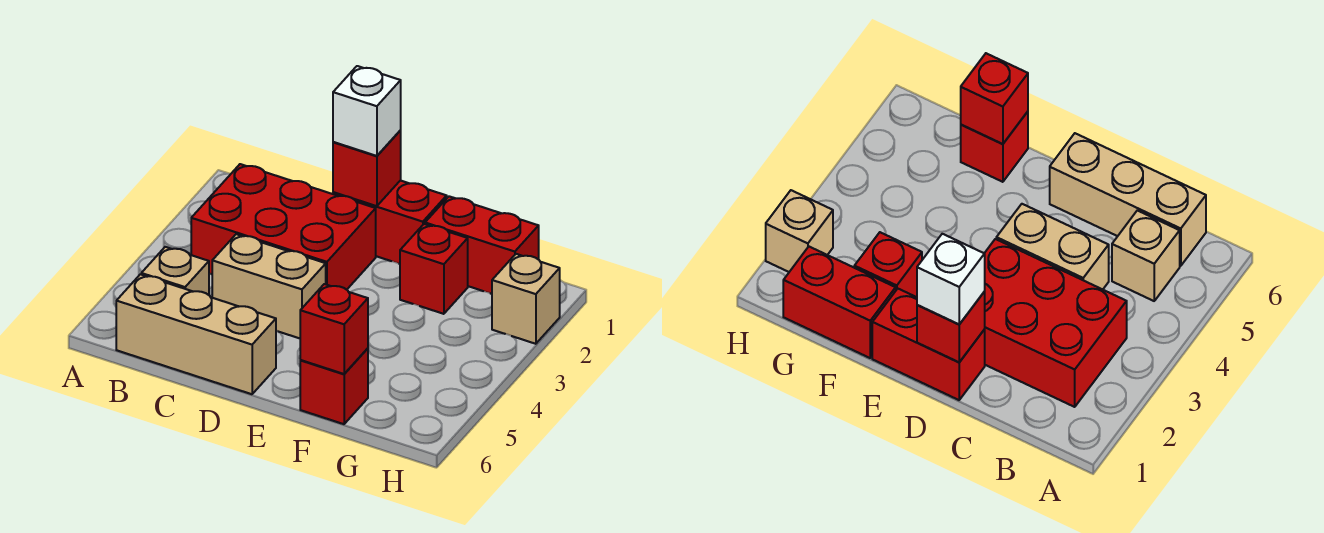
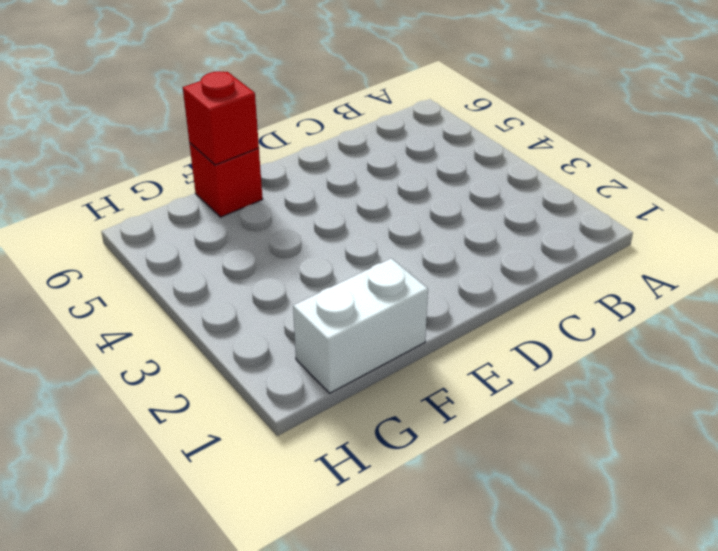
white 1x2 brick [293,258,428,393] -> red 1x2 brick [425,196,539,294]
none -> red 2x3 brick [191,164,376,290]
none -> tan 1x1 brick [141,247,209,295]
none -> tan 1x3 brick [116,274,276,394]

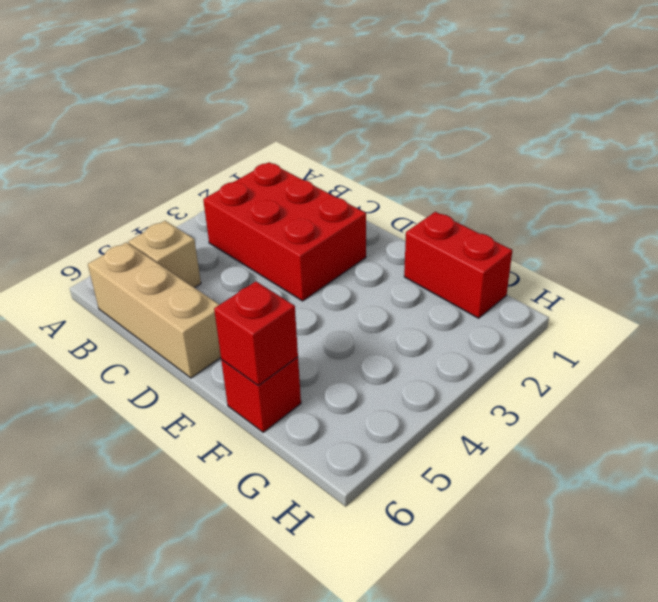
none -> tan 1x2 brick [212,234,326,338]
none -> red 1x2 brick [333,180,447,264]
none -> red 1x1 brick [400,224,468,314]

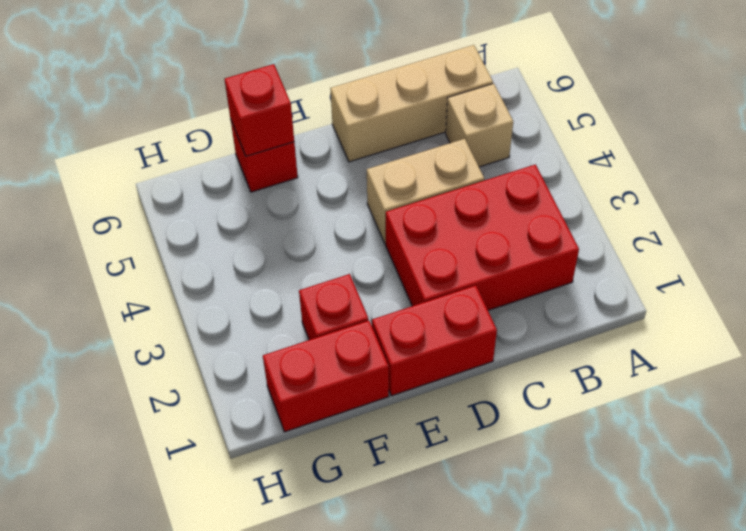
none -> tan 1x1 brick [492,254,560,344]
none -> red 1x1 brick [333,131,401,206]
none -> white 1x1 brick [333,66,401,156]

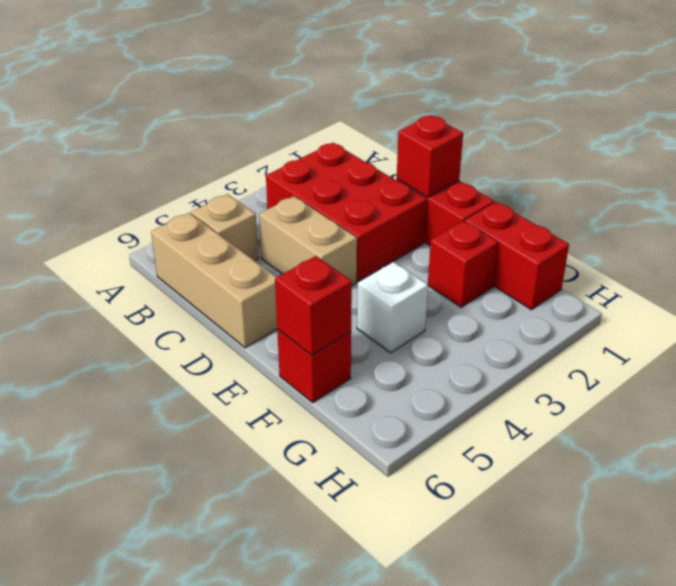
white 1x1 brick [357,262,428,353] -> white 1x1 brick moved to [333,66,401,156]
none -> tan 1x1 brick [492,254,560,344]

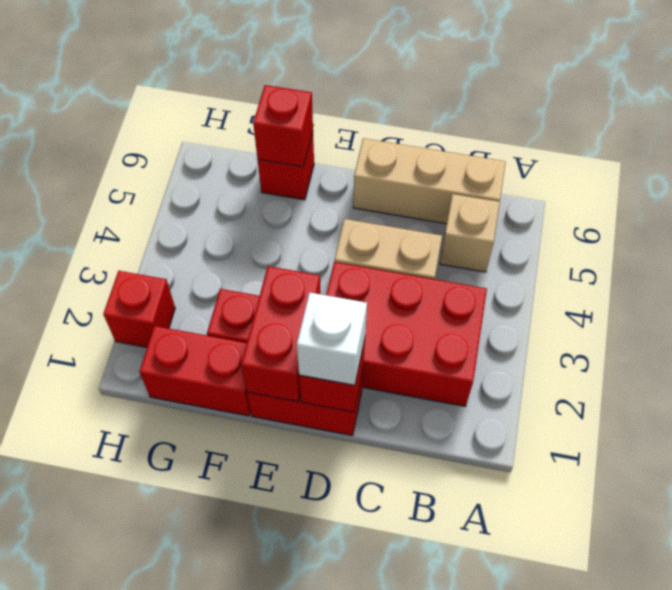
red 1x2 brick [241,266,321,402] -> none
red 1x1 brick [103,271,175,347] -> tan 1x1 brick [492,254,560,344]

